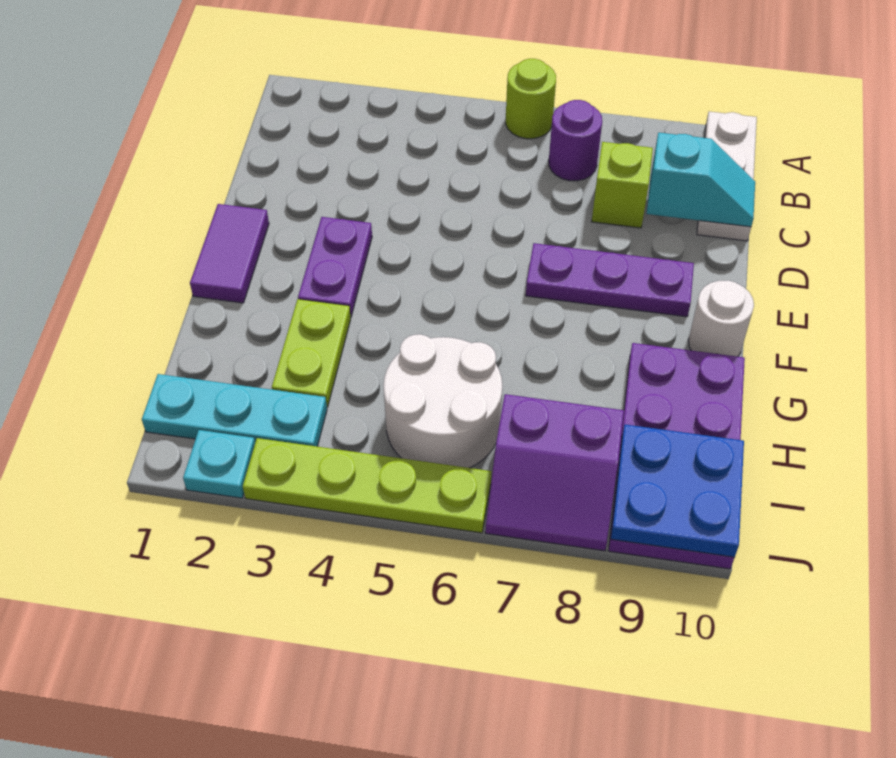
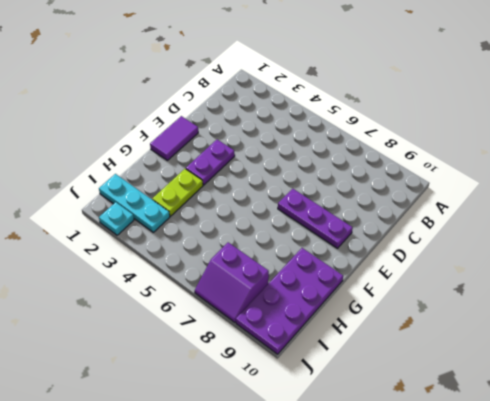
none -> lime 1x1 round brick [506,59,556,139]
none -> white 1x3 plate [697,112,757,241]
none -> purple 1x1 round brick [549,100,602,181]

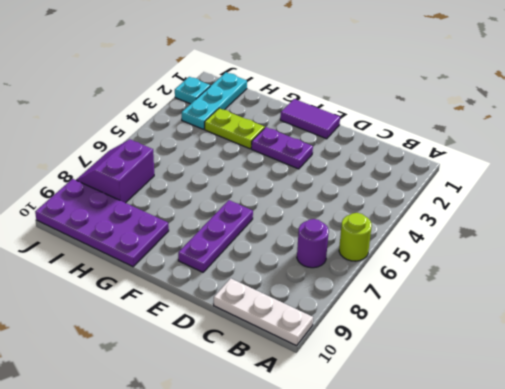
none -> lime 1x1 brick [592,142,653,228]
none -> white 1x1 round brick [688,281,754,357]
none -> white 2x2 round brick [383,334,502,468]

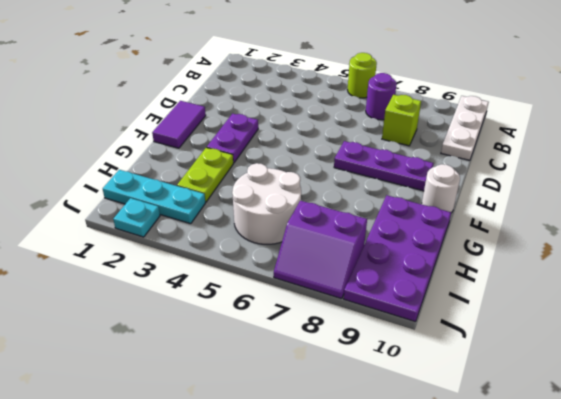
none -> lime 1x4 plate [243,438,491,533]
none -> cyan 1x2 slope [647,133,755,227]
none -> blue 2x2 plate [611,424,744,557]

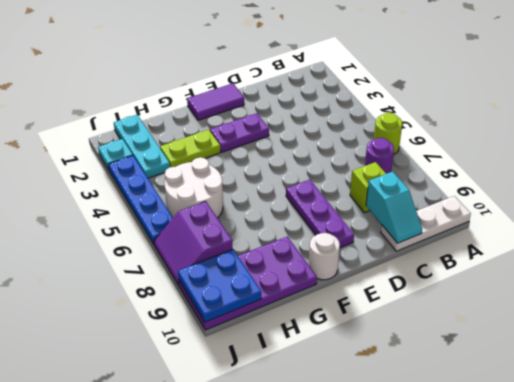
blue 1x4 plate [109,156,173,244] -> lime 1x4 plate [243,438,491,533]

